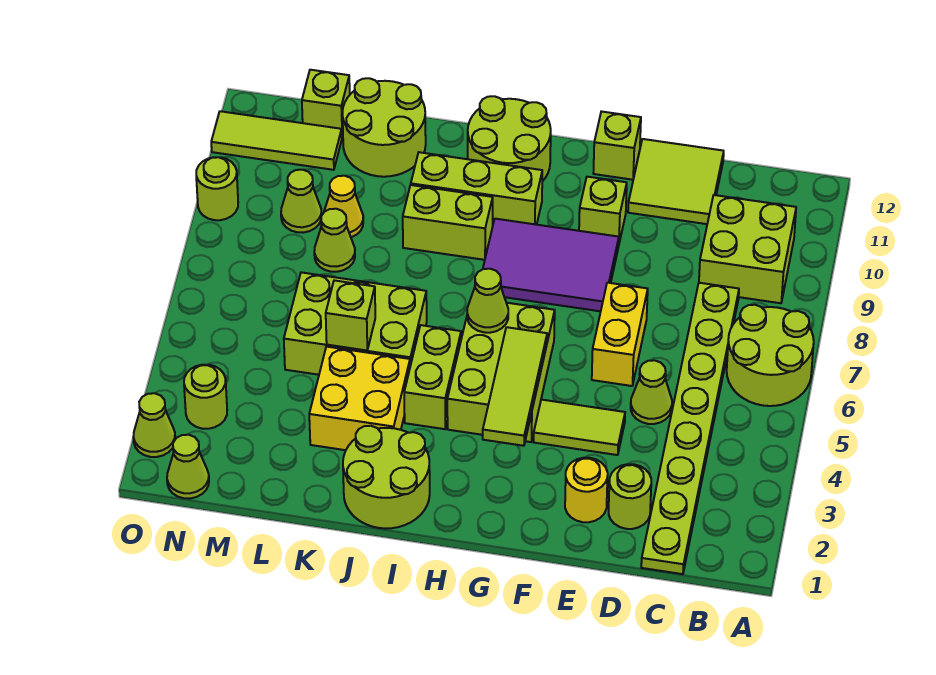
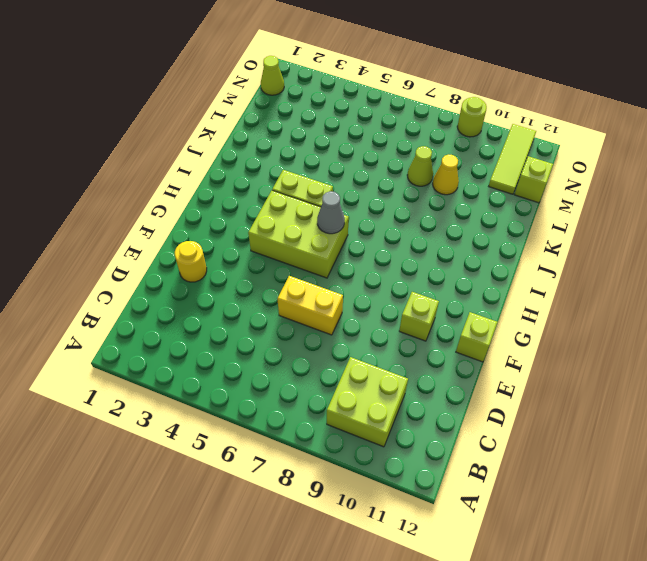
grey 1x1 cone [317,191,345,234] -> lime 1x1 cone [467,269,508,333]
none -> lime 2x2 round brick [727,305,814,406]
none -> lime 1x8 plate [641,283,739,574]
none -> lime 1x1 round brick [609,464,651,529]
none -> lime 1x1 cone [631,360,672,424]

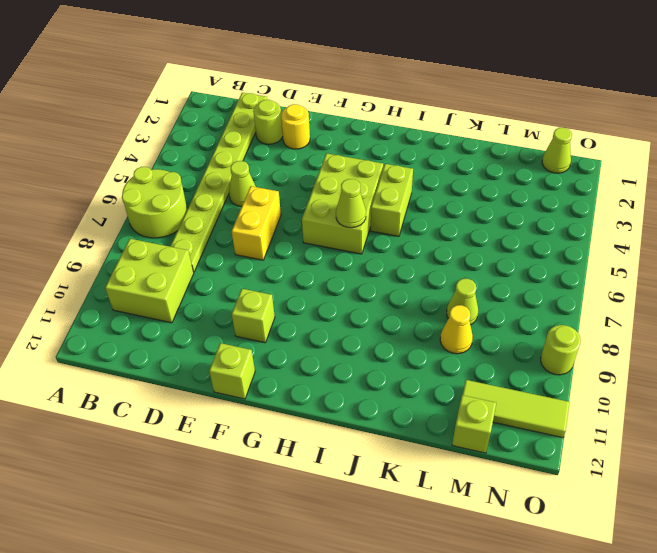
none -> lime 2x2 tile [628,139,724,224]
none -> lime 1x2 tile [534,400,625,455]
none -> purple 2x3 tile [483,219,619,311]
none -> lime 1x3 brick [411,152,542,225]

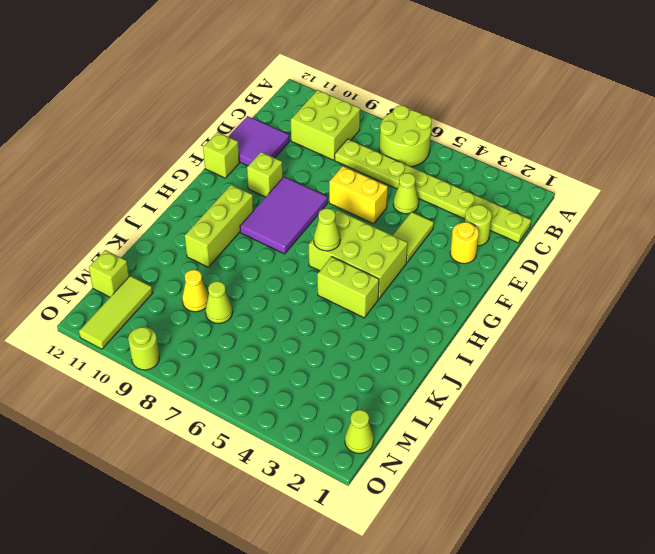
purple 2x2 tile [228,116,289,166] -> lime 2x2 tile [628,139,724,224]
none -> lime 2x2 round brick [468,96,551,181]
none -> lime 2x2 round brick [343,426,430,529]
none -> lime 1x2 brick [403,185,493,260]
none -> yellow 2x2 brick [309,347,410,450]

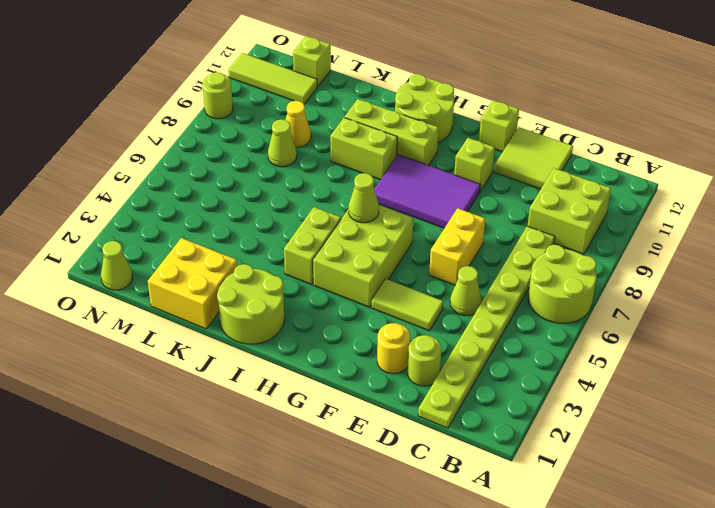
yellow 2x2 brick [148,238,237,329] -> yellow 2x2 brick moved to [309,347,410,450]
none -> lime 2x3 brick [284,272,427,375]
none -> lime 2x2 round brick [342,78,426,177]
none -> lime 1x1 cone [281,170,322,233]
none -> lime 1x1 round brick [184,365,227,429]

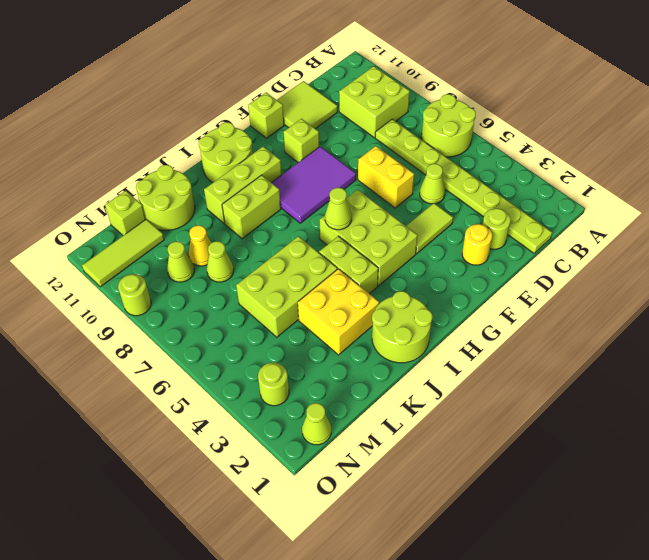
none -> lime 1x1 cone [133,393,175,457]
none -> lime 1x3 tile [483,327,547,446]
none -> lime 1x1 brick [326,280,375,351]

